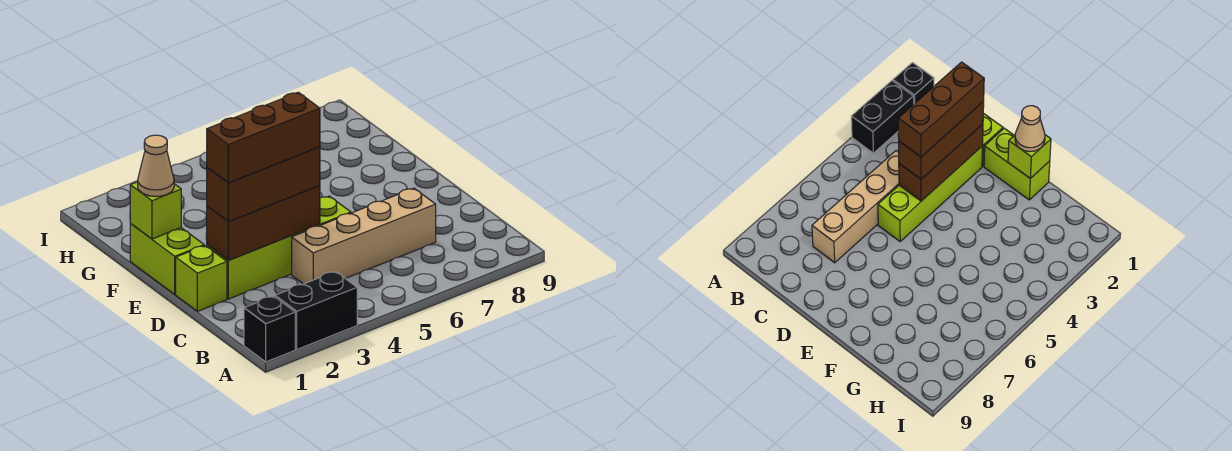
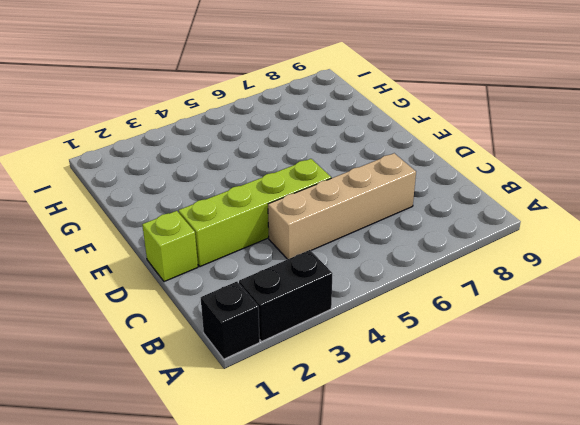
none -> lime 1x2 brick [130,224,204,294]
none -> brown 1x3 brick [206,186,320,260]

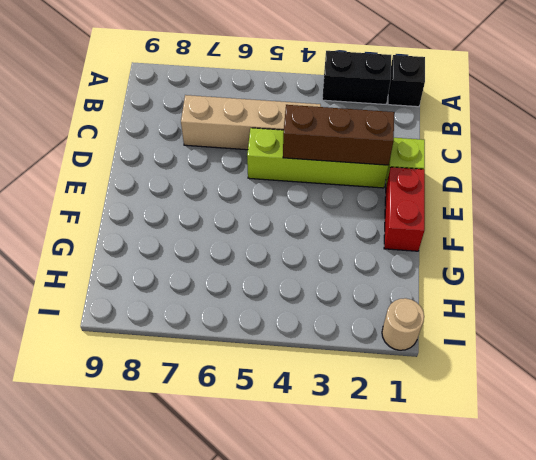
red 1x2 brick [384,167,425,251] -> lime 1x2 brick [130,224,204,294]
tan 1x1 round brick [382,298,424,350] -> none
none -> lime 1x1 brick [130,182,181,239]
none -> brown 1x3 brick [207,147,320,222]

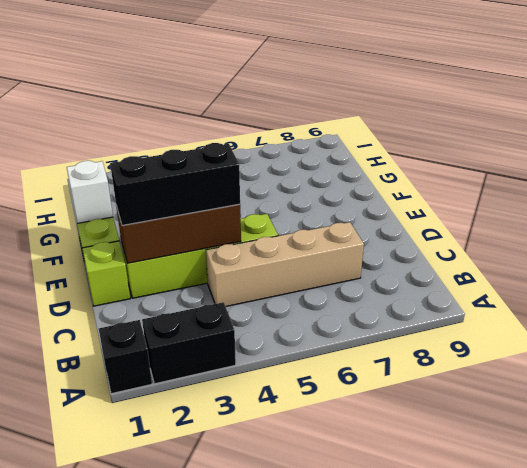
black 1x3 brick [110,143,240,225] -> brown 1x3 brick [207,147,320,222]
white 1x1 brick [67,161,113,223] -> lime 1x1 brick [130,182,181,239]
none -> tan 1x1 cone [138,135,174,196]
none -> brown 1x3 brick [207,92,320,183]

